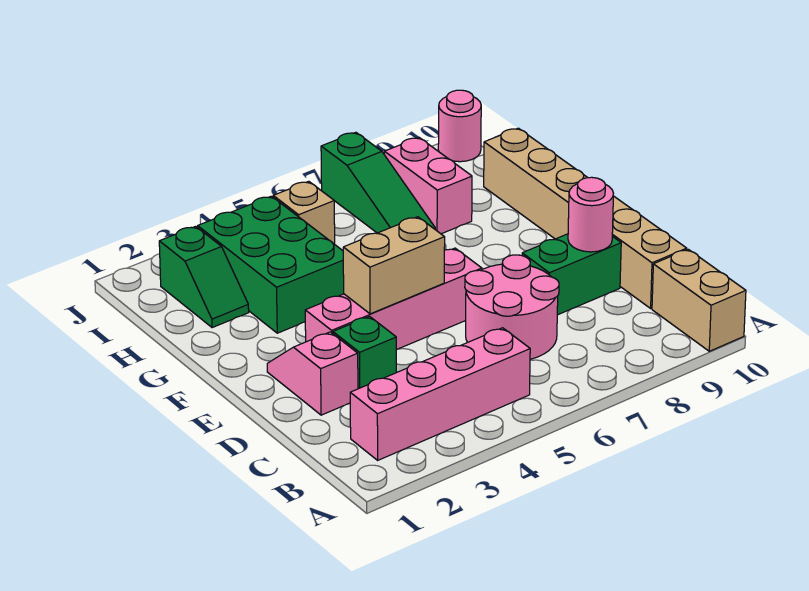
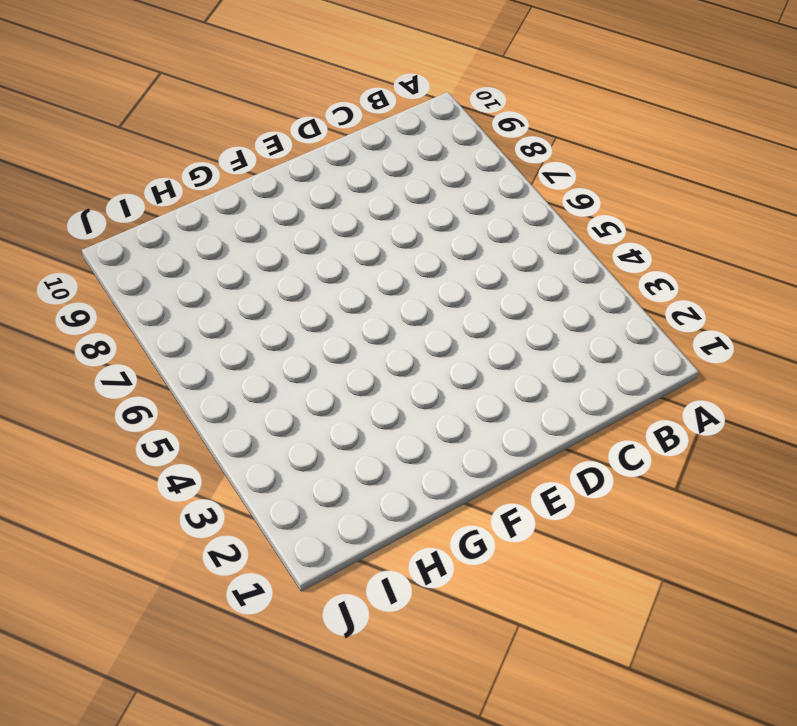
none -> tan 1x2 brick [652,249,746,351]
none -> pink 1x4 brick [350,328,530,460]
none -> pink 2x2 round brick [465,255,559,359]

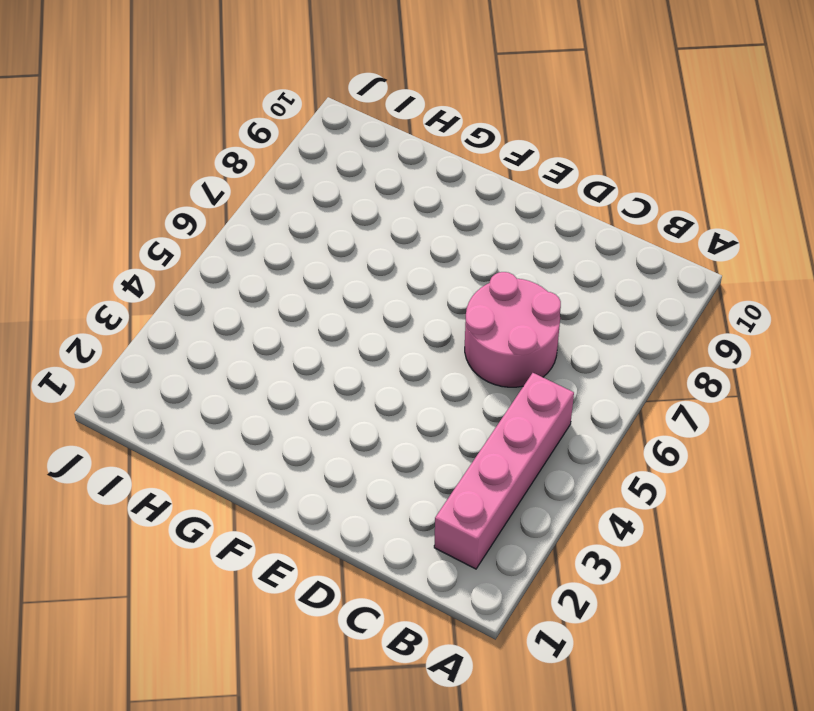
none -> tan 1x2 brick [652,249,746,351]
none -> tan 1x6 brick [484,128,687,308]
none -> pink 1x2 slope [267,332,358,415]

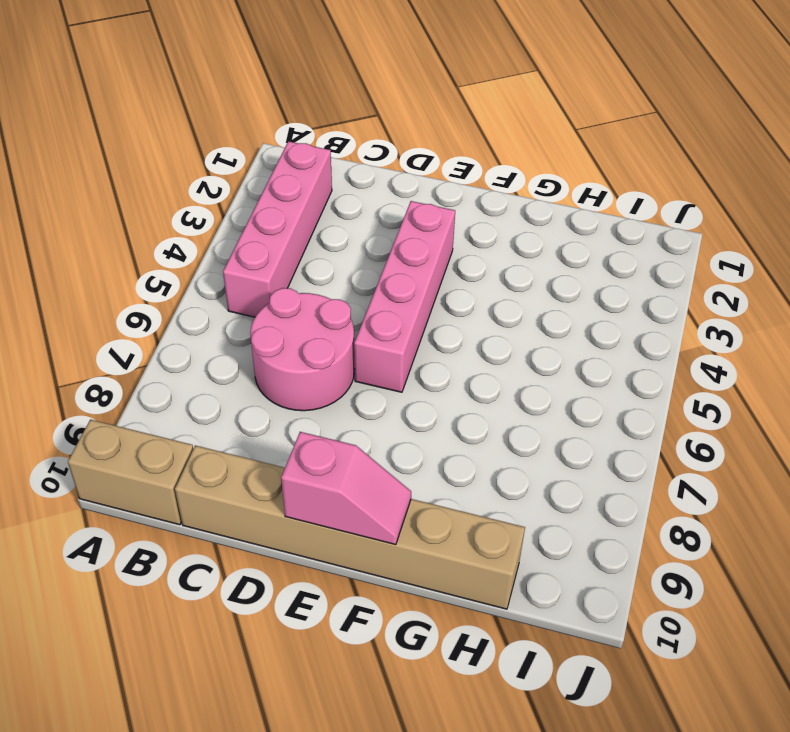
pink 1x2 slope [281,432,411,545] -> pink 1x2 slope moved to [267,332,358,415]
none -> green 1x1 brick [333,316,396,389]
none -> green 1x2 brick [522,234,621,315]
none -> green 2x3 brick [198,196,344,333]

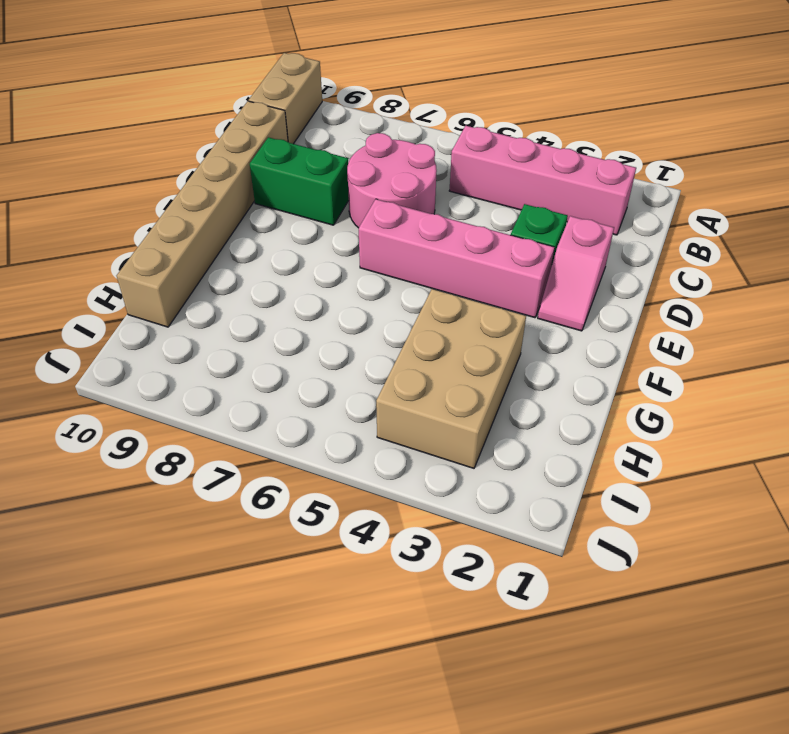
tan 2x3 brick [376,289,526,468] -> green 2x3 brick [198,196,344,333]
none -> green 1x2 slope [159,226,249,328]
none -> green 1x3 slope [321,132,435,233]
none -> pink 1x2 brick [384,138,472,234]

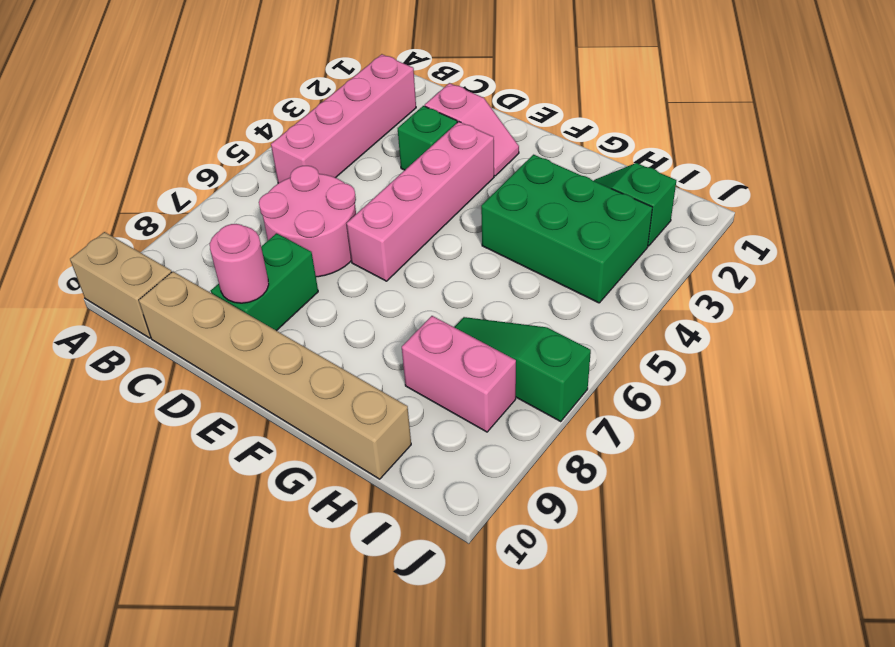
none -> tan 1x1 brick [273,181,335,244]
none -> pink 1x1 round brick [438,90,481,162]
none -> tan 1x2 brick [343,217,445,314]

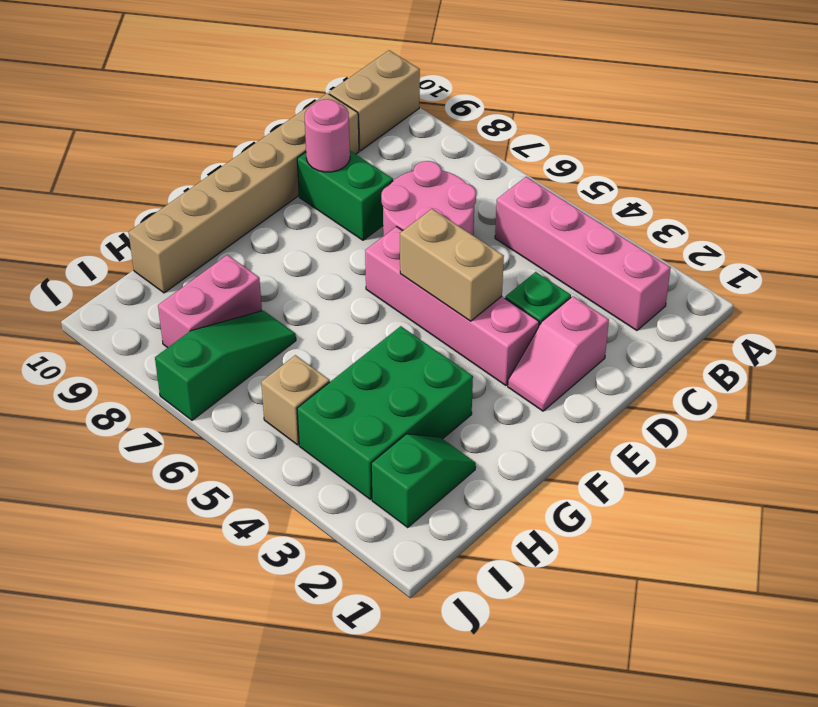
none -> pink 1x1 round brick [438,90,481,162]

